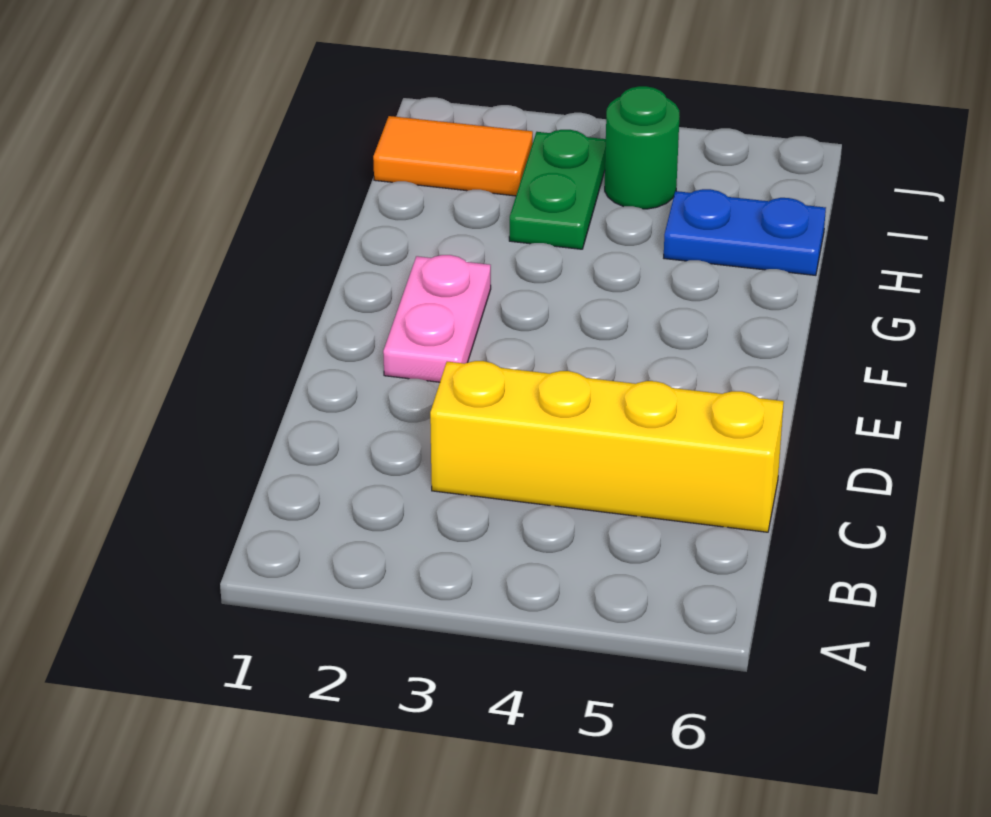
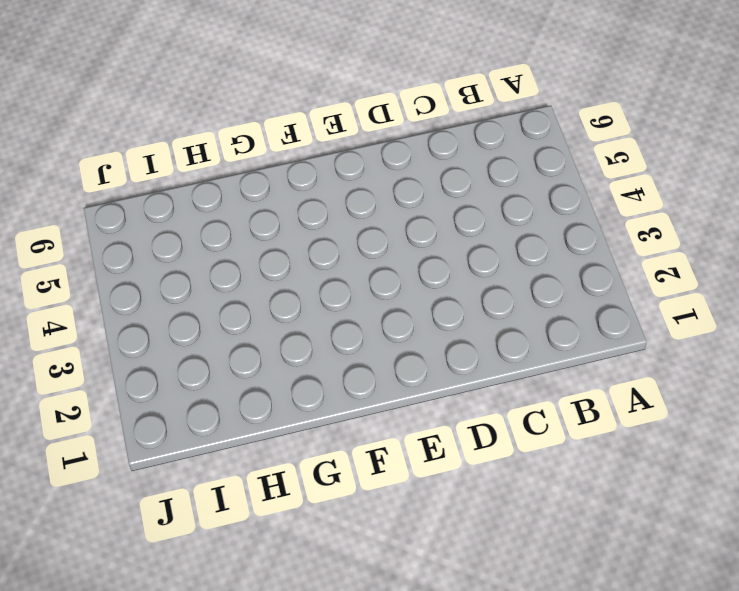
none -> yellow 1x4 brick [430,361,784,532]
none -> pink 1x2 plate [383,255,491,382]

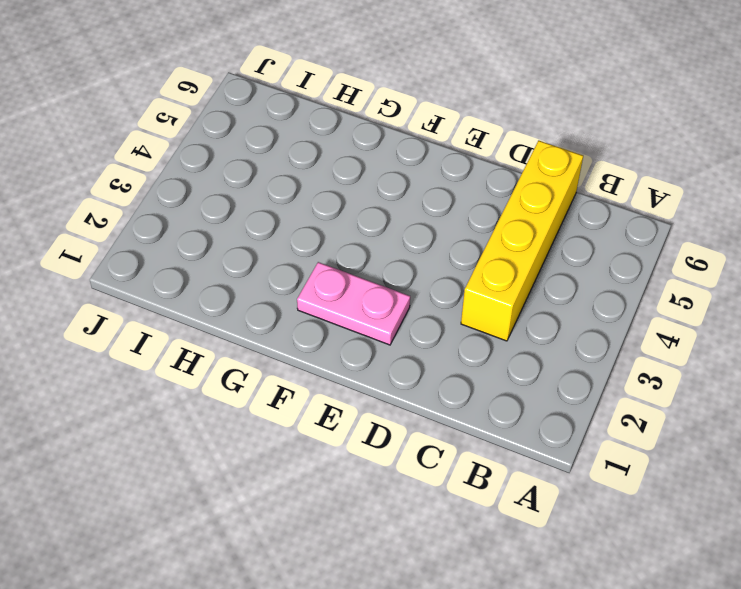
none -> green 1x2 plate [509,130,606,249]
none -> blue 1x2 plate [664,189,826,275]

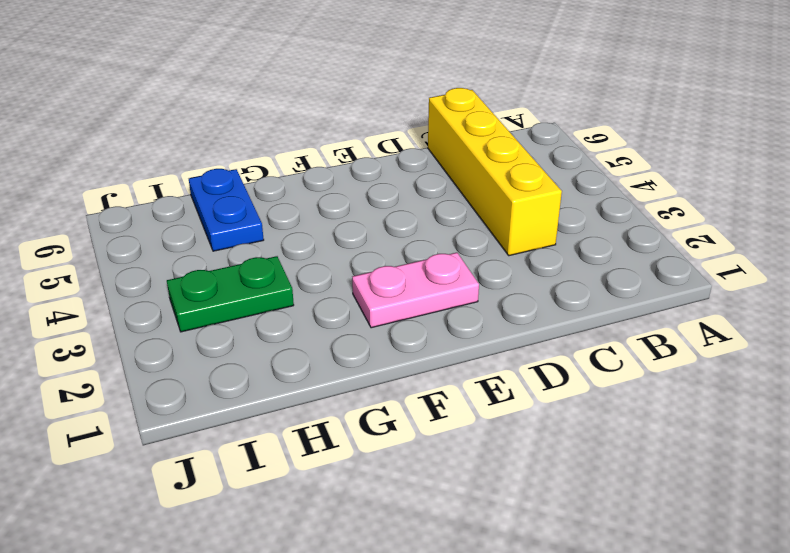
none -> orange 1x2 tile [373,116,533,196]
none -> green 1x1 round brick [605,86,680,209]

